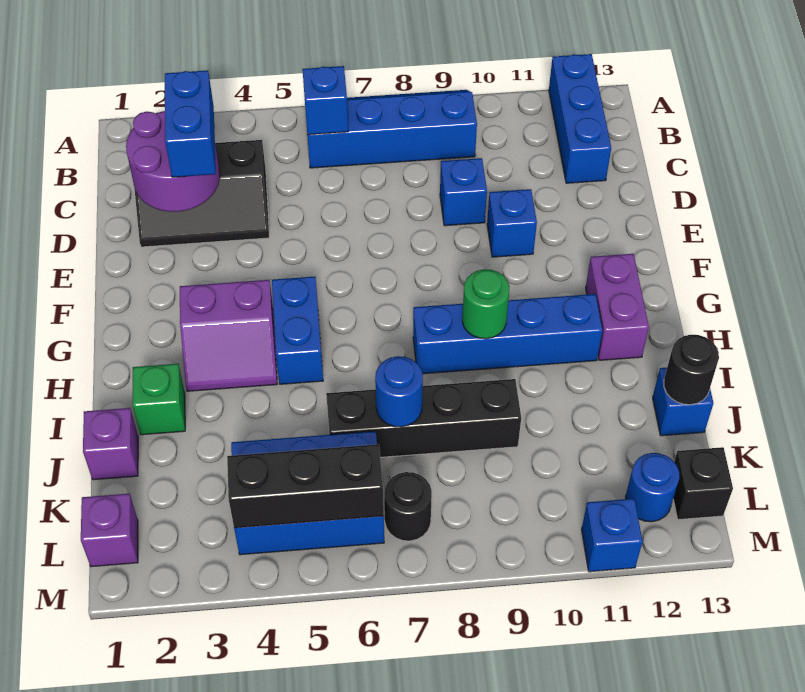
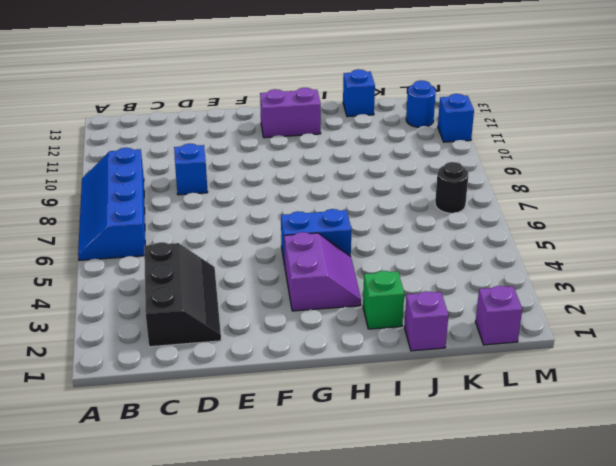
none -> blue 1x3 brick [549,54,611,183]
none -> blue 1x1 brick [487,189,537,257]
none -> blue 1x4 brick [413,294,602,374]

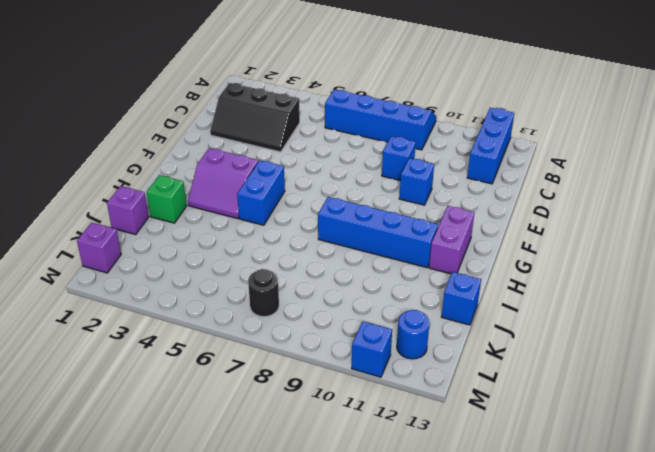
none -> black 1x4 brick [326,379,521,457]
none -> blue 2x3 brick [231,431,384,555]
none -> black 1x1 brick [673,447,733,520]

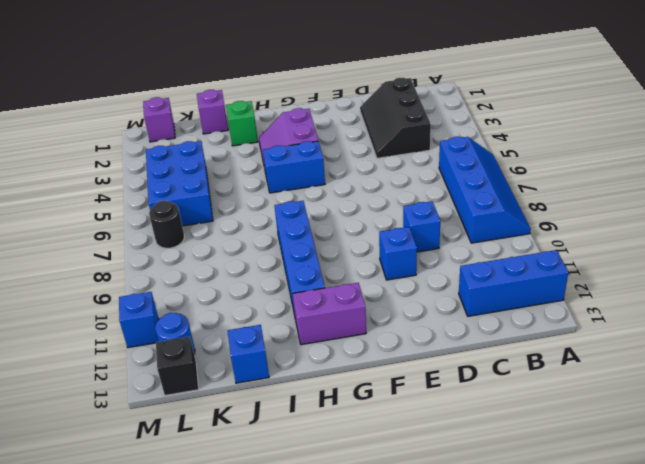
none -> black 1x4 brick [326,379,521,457]
none -> blue 1x1 brick [303,66,348,135]
none -> purple 2x2 round brick [126,111,220,212]

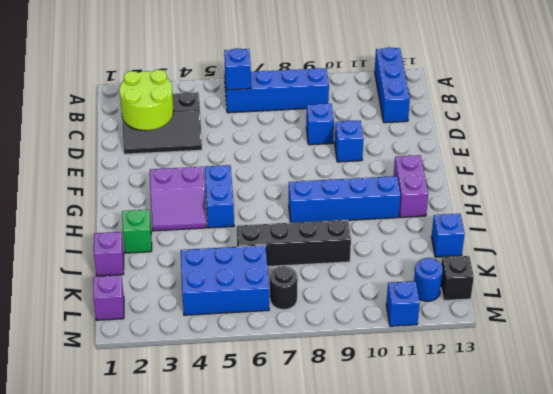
lime 2x2 round brick [119,70,174,130] -> purple 2x2 round brick [126,111,220,212]
none -> green 1x1 round brick [462,269,510,339]
none -> blue 1x1 round brick [375,356,423,427]
none -> black 1x1 round brick [664,335,719,405]

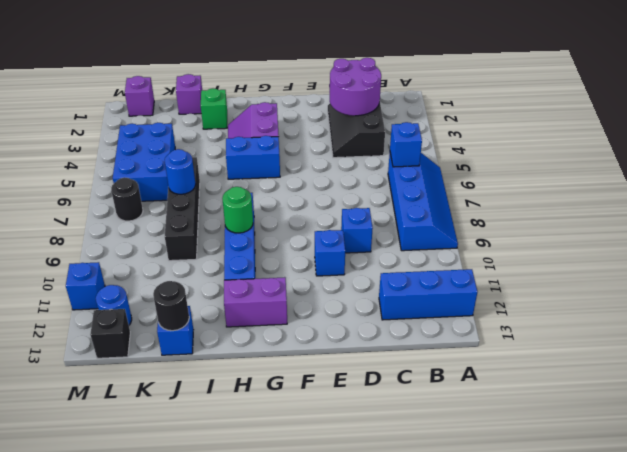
none -> black 1x3 brick [227,444,384,528]
none -> blue 1x2 brick [165,70,216,177]

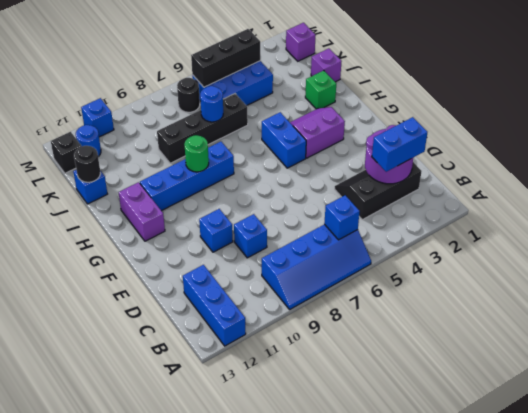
blue 1x2 brick [372,117,427,172] -> blue 1x2 brick turned to [165,70,216,177]

